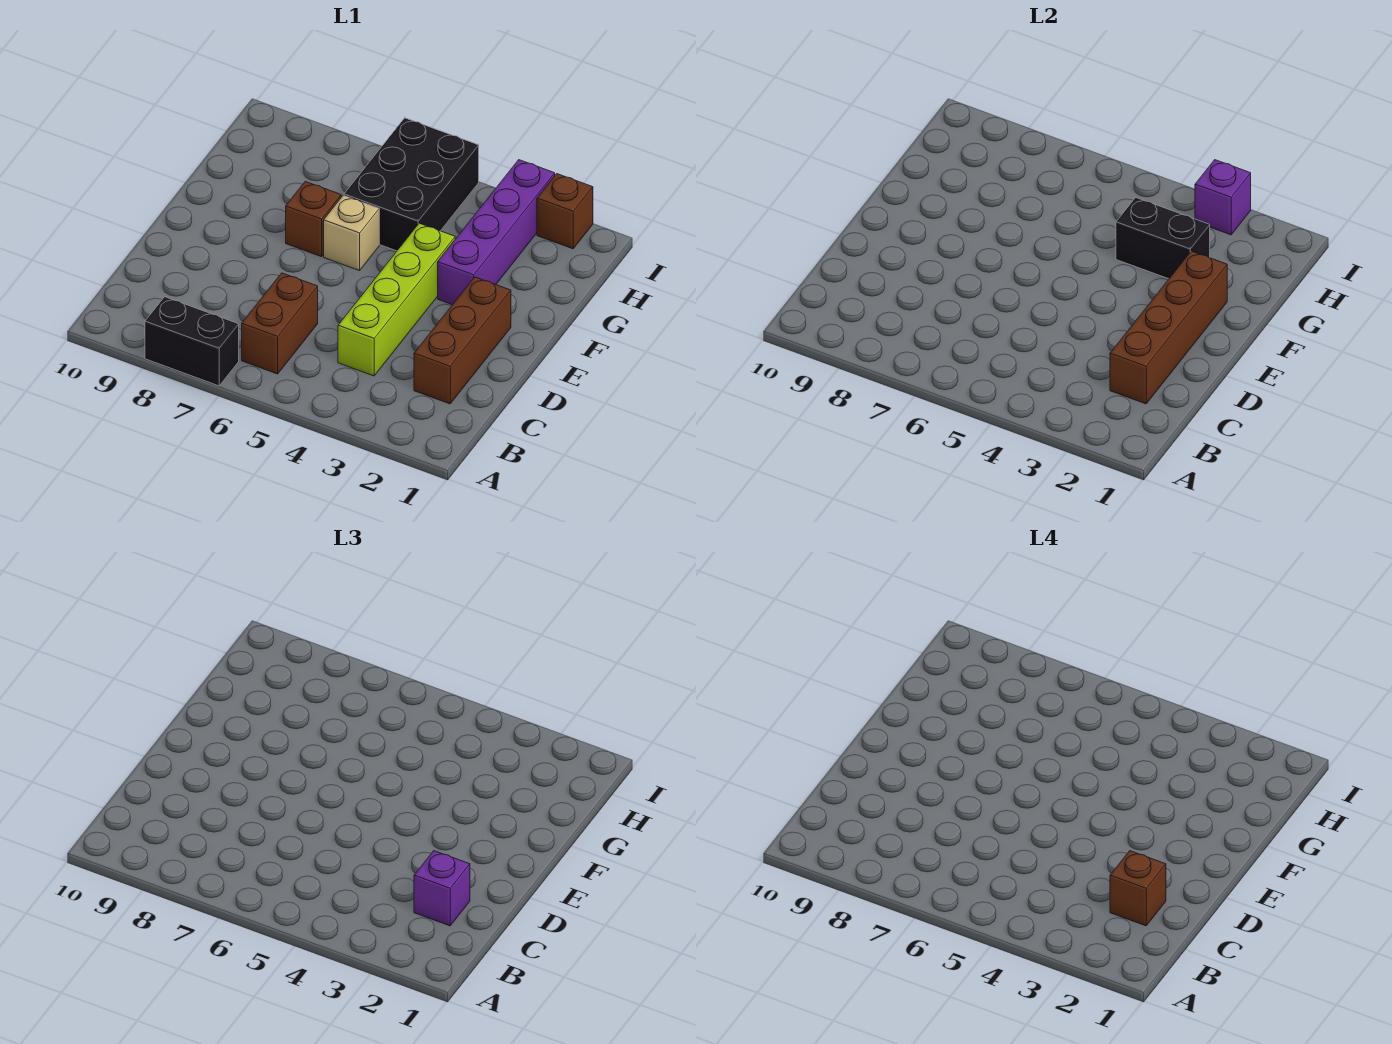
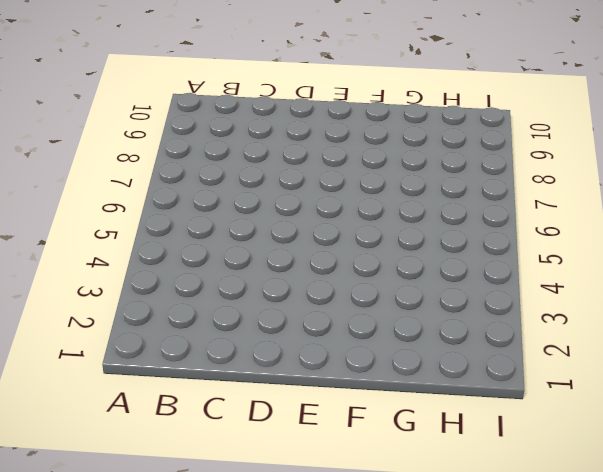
none -> black 1x2 brick [145,297,239,386]
none -> brown 1x2 brick [242,273,318,374]
none -> brown 1x3 brick [414,277,511,404]

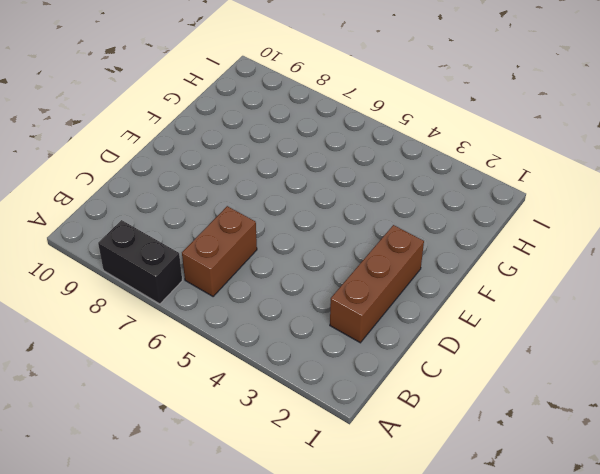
none -> lime 1x4 brick [338,223,455,376]
none -> purple 1x4 brick [438,160,555,305]
none -> tan 1x1 brick [324,195,379,271]

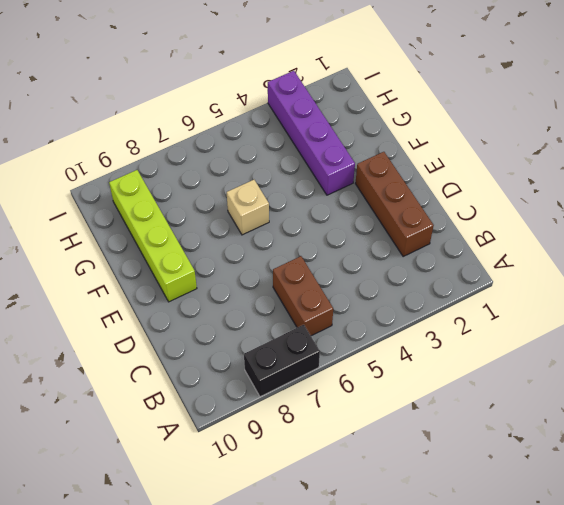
lime 1x4 brick [109,170,197,302] -> lime 1x4 brick moved to [338,223,455,376]
none -> brown 1x1 brick [286,181,341,257]
none -> black 2x3 brick [344,118,479,251]
none -> brown 1x1 brick [537,174,593,249]

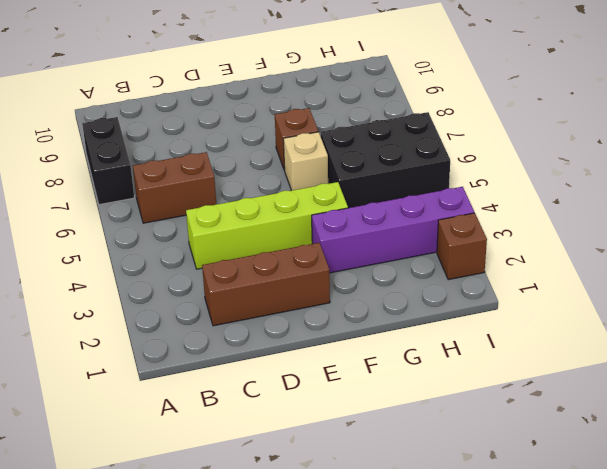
none -> brown 1x4 brick [1110,251,1227,404]
none -> black 1x2 brick [1116,198,1210,279]
none -> purple 1x1 brick [1195,160,1251,235]

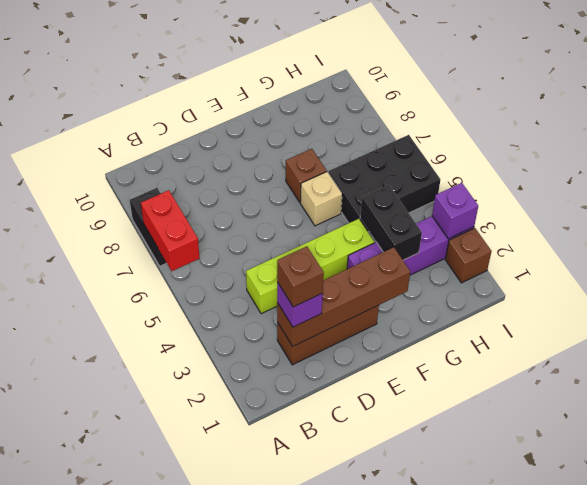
red 1x2 brick [141,190,200,271] -> none
none -> brown 1x2 brick [242,273,318,374]

